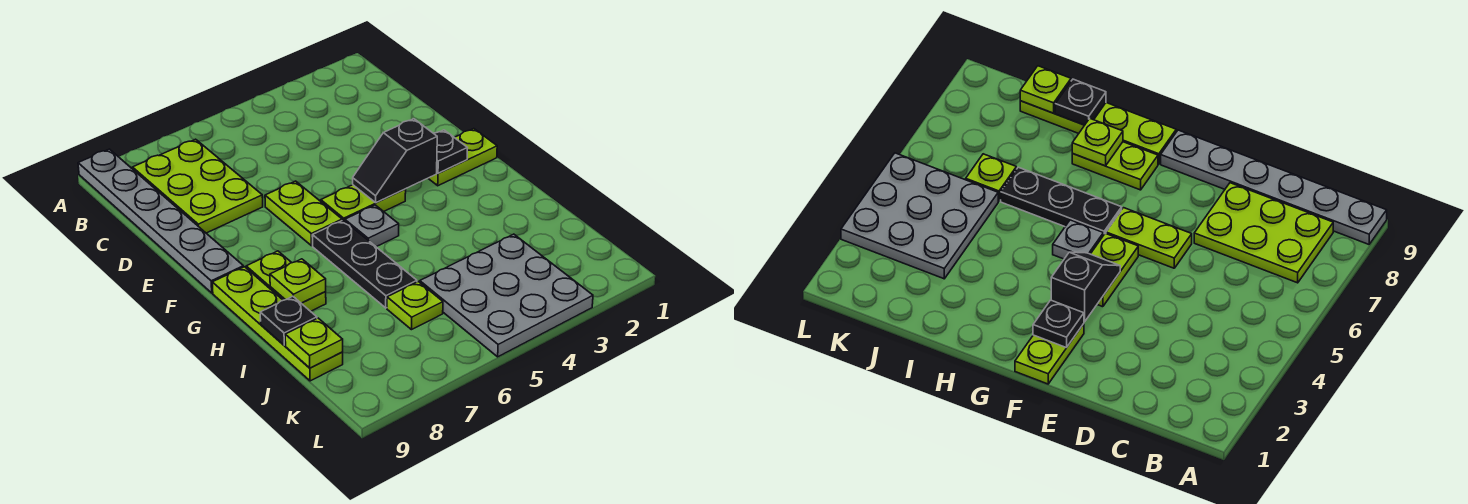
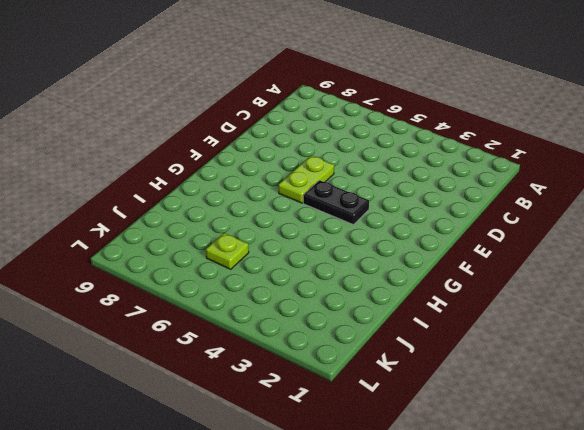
black 1x2 plate [303,180,369,225] -> lime 1x2 plate [321,185,406,221]
none -> grey 1x6 plate [78,149,243,293]
none -> lime 2x3 plate [133,139,263,233]
none -> lime 1x2 plate [428,129,497,186]

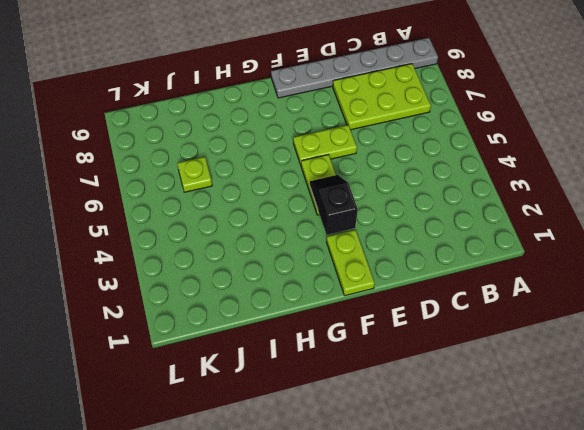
none -> grey 1x1 plate [345,205,399,247]
none -> black 1x3 plate [312,220,417,308]
none -> lime 1x2 plate [246,251,326,311]

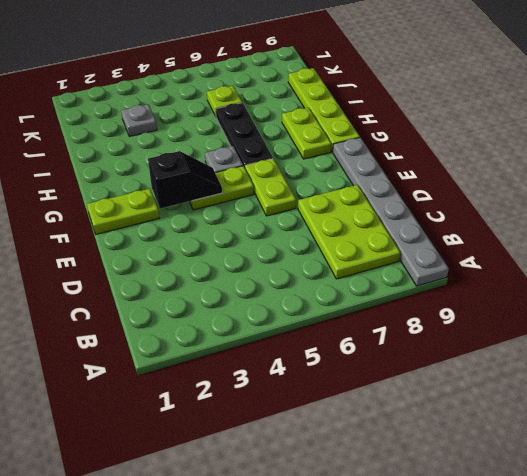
grey 1x1 plate [121,104,157,136] -> grey 3x3 plate [420,234,593,357]
none -> black 1x1 plate [434,130,467,173]
none -> lime 1x1 plate [270,259,326,303]
none -> black 1x1 plate [260,296,317,345]

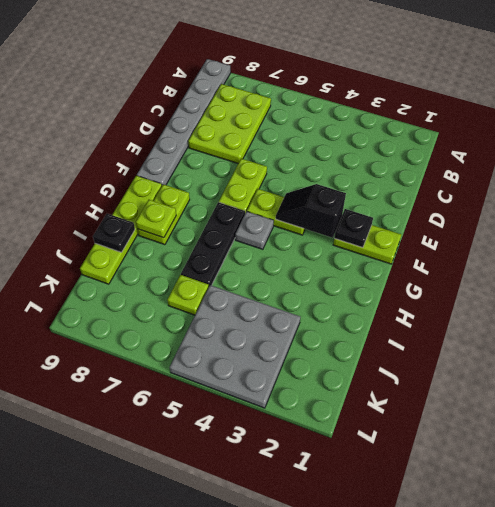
none -> lime 1x1 plate [285,318,343,368]

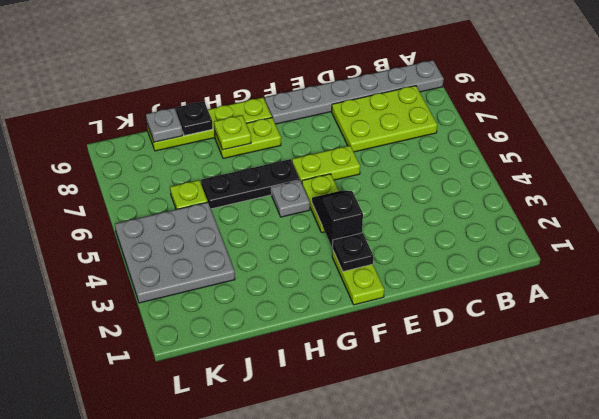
grey 1x1 plate [146,108,183,142] -> lime 1x1 plate [285,318,343,368]

